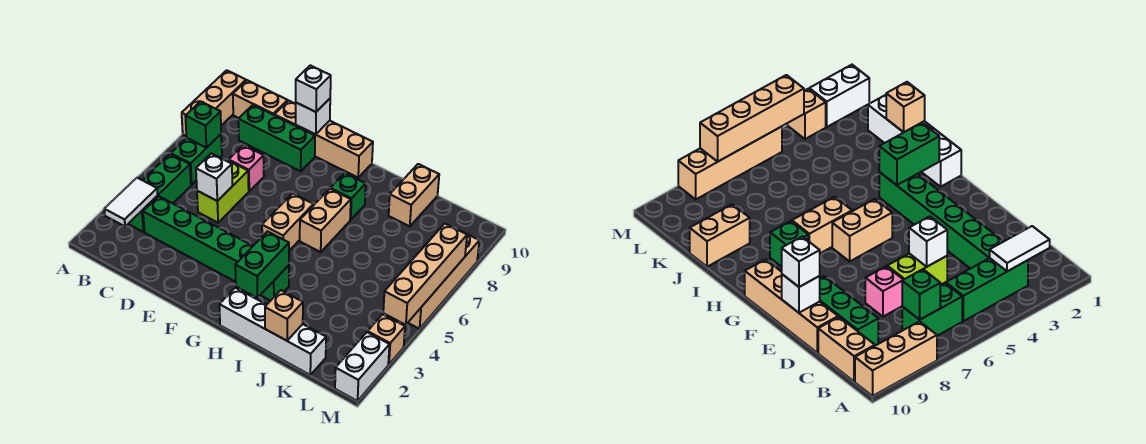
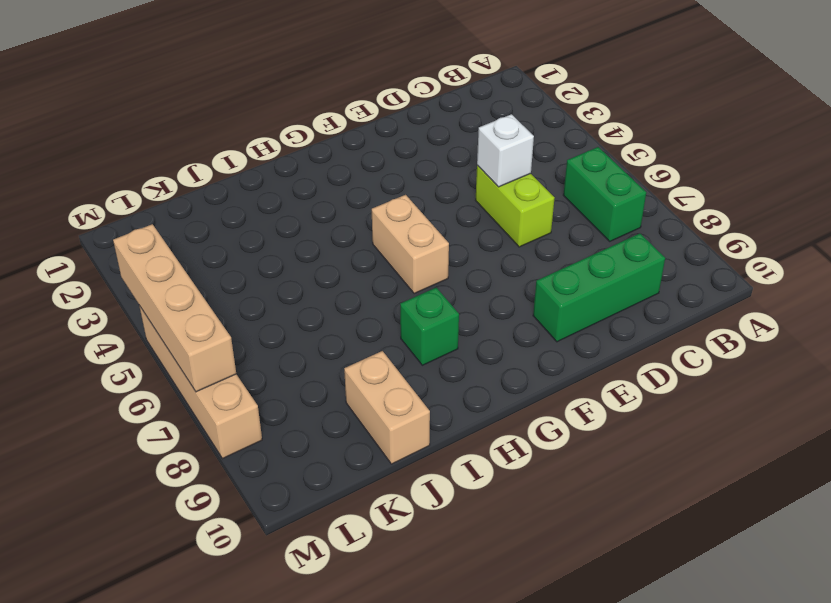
none -> tan 1x3 brick [182,70,246,136]
none -> green 1x3 brick [129,154,191,232]
none -> tan 1x2 brick [233,80,288,118]

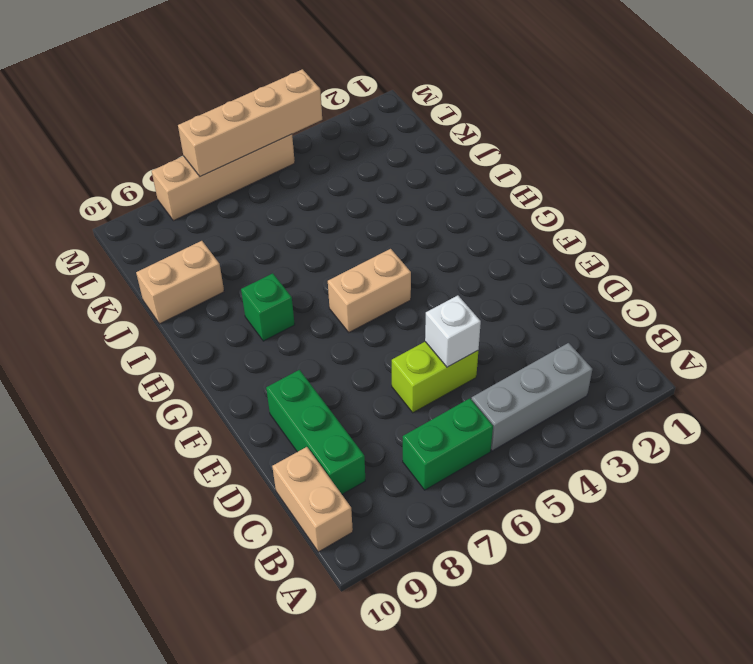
grey 1x3 brick [471,343,592,451] -> green 1x3 brick [129,154,191,232]
none -> tan 1x3 brick [182,70,246,136]
none -> green 1x6 brick [143,196,289,301]
none -> pink 1x1 brick [229,145,264,191]

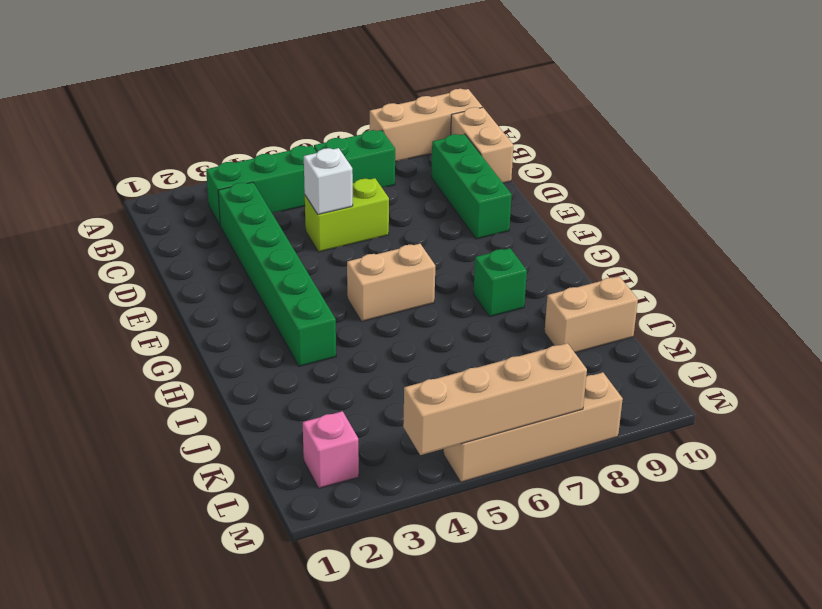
pink 1x1 brick [303,411,359,488] -> pink 1x1 brick moved to [229,145,264,191]
none -> tan 1x4 brick [275,101,373,177]
none -> white 1x4 brick [219,288,326,375]
none -> tan 1x2 brick [300,189,351,252]

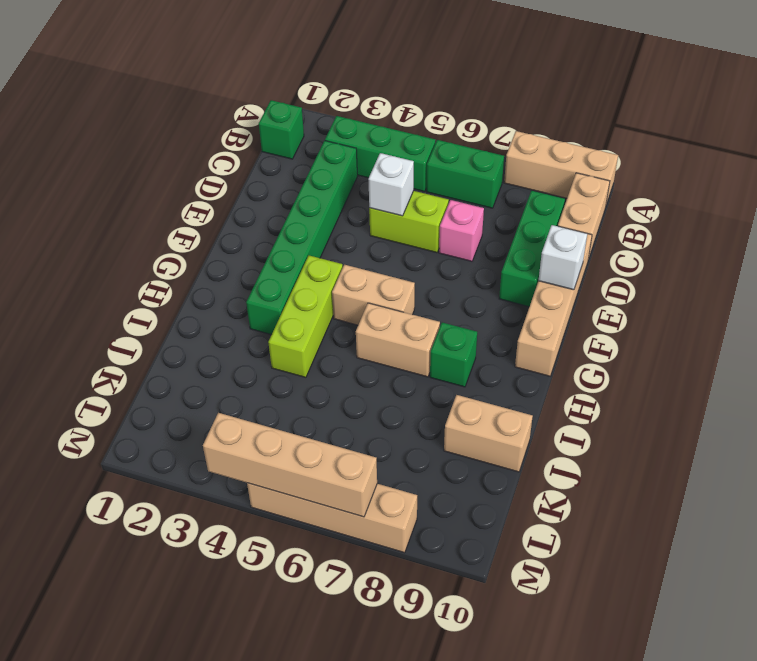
green 1x1 brick [259,100,304,159] -> green 1x1 brick moved to [185,101,221,148]
lime 1x3 brick [268,256,343,377] -> none
none -> white 1x4 brick [219,288,326,375]
none -> white 1x2 brick [335,332,389,401]
none -> tan 1x1 brick [368,314,405,364]

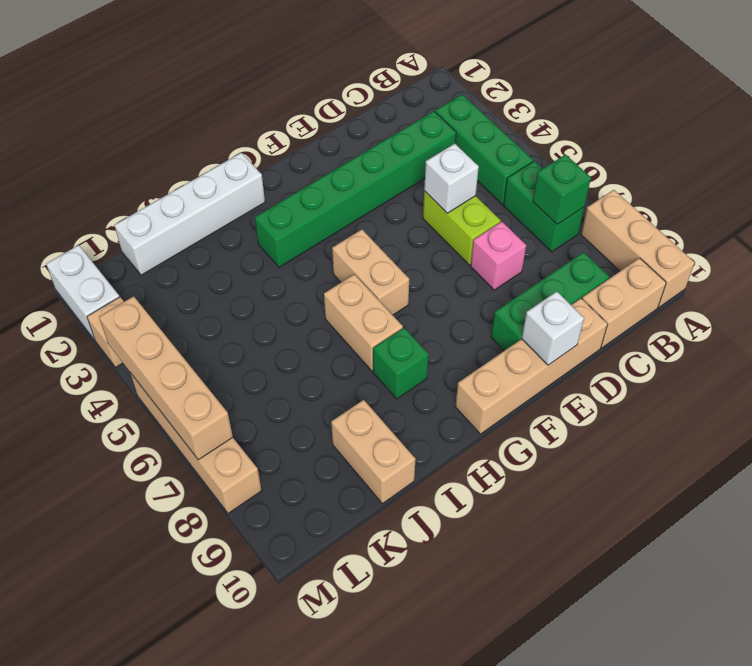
none -> white 1x2 tile [104,178,158,226]
none -> green 1x2 brick [235,232,289,298]
none -> tan 1x1 brick [265,290,303,341]

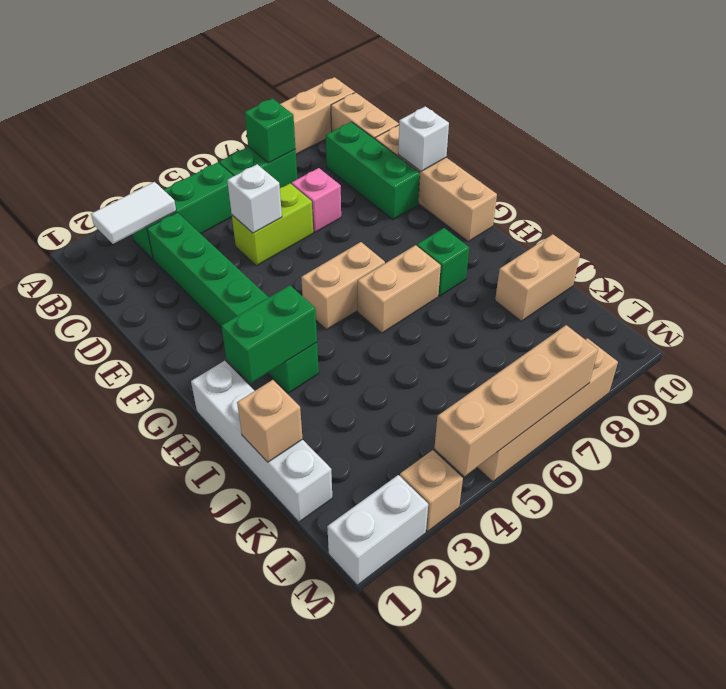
none -> white 1x1 brick [296,65,331,112]

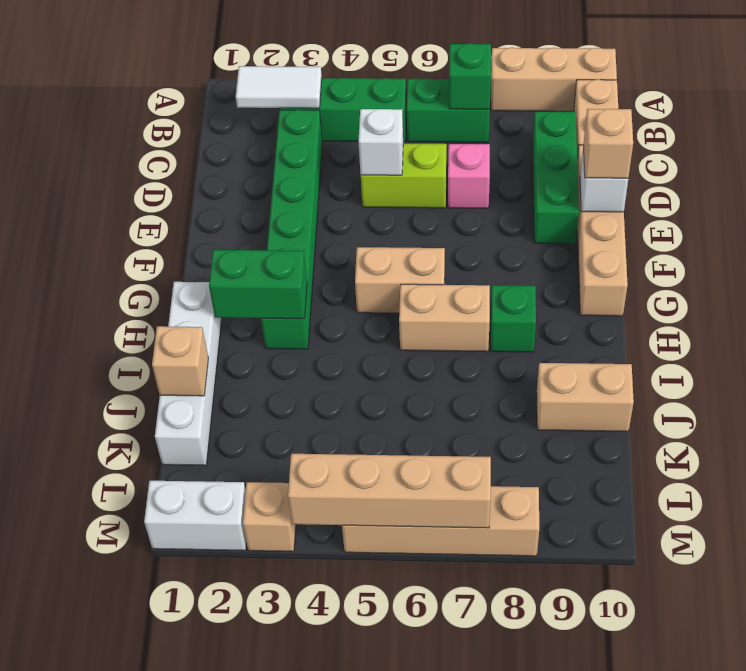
tan 1x1 brick [583,109,633,178] -> white 1x1 brick [296,65,331,112]

